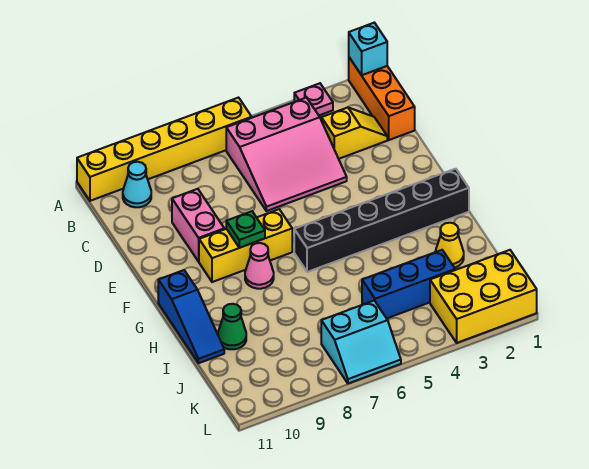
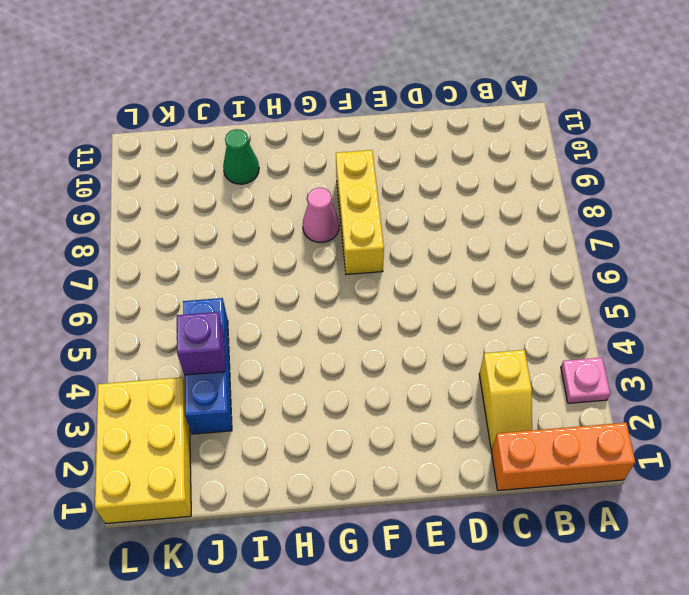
purple 1x1 brick [177,312,225,375] -> none
none -> yellow 1x6 brick [77,98,252,201]
none -> pink 3x3 slope [226,97,347,211]
none -> cyan 1x1 cone [123,162,151,207]

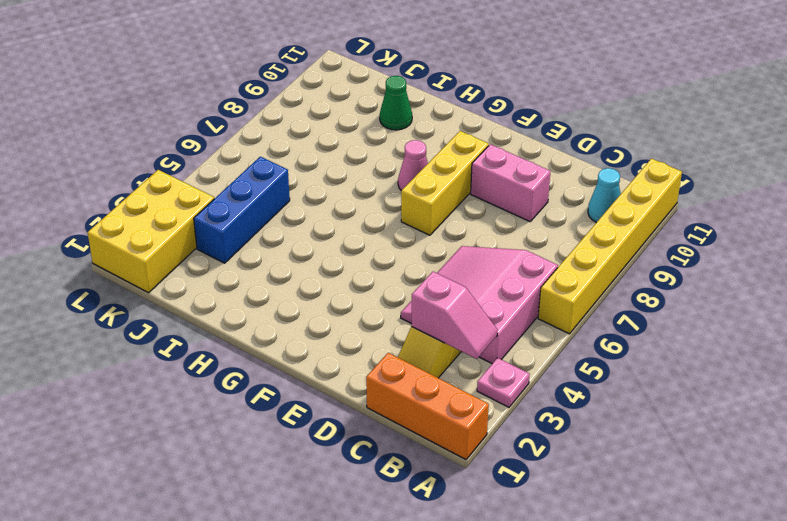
pink 1x2 slope [411,272,497,359] -> none
none -> black 1x6 brick [294,169,469,272]
none -> blue 1x3 slope [158,270,224,363]
none -> yellow 1x1 cone [435,223,464,268]

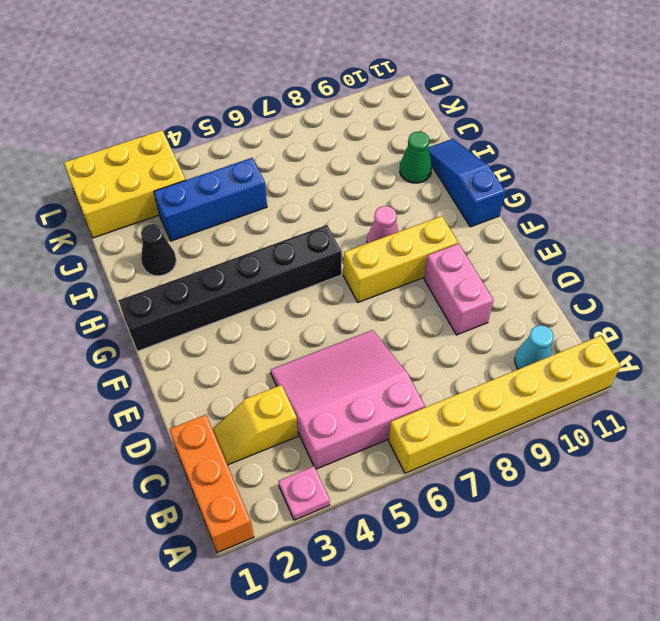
black 1x1 cone [141,224,176,276] -> yellow 1x1 cone [435,223,464,268]
none -> cyan 2x2 slope [321,301,401,383]
none -> cyan 1x1 brick [349,23,387,75]
none -> green 1x1 plate [226,211,265,248]

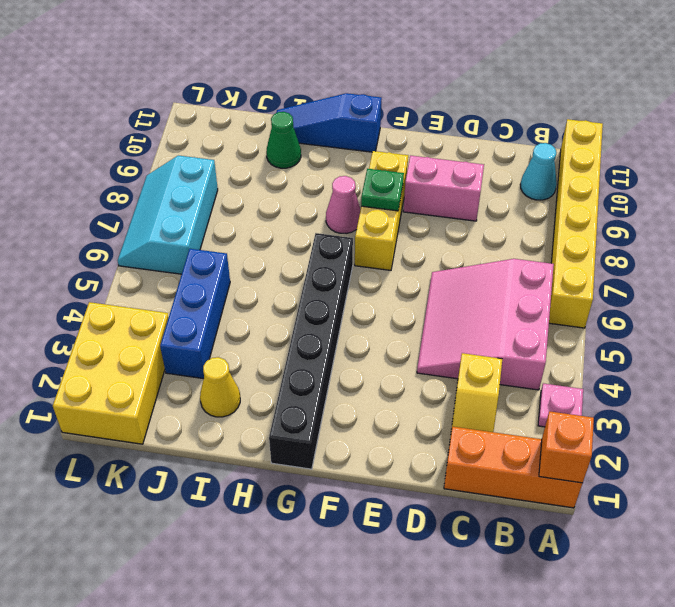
orange 1x1 brick [539,411,594,483] -> cyan 1x1 brick [349,23,387,75]
cyan 2x3 slope [118,156,218,274] -> cyan 2x2 slope [321,301,401,383]

